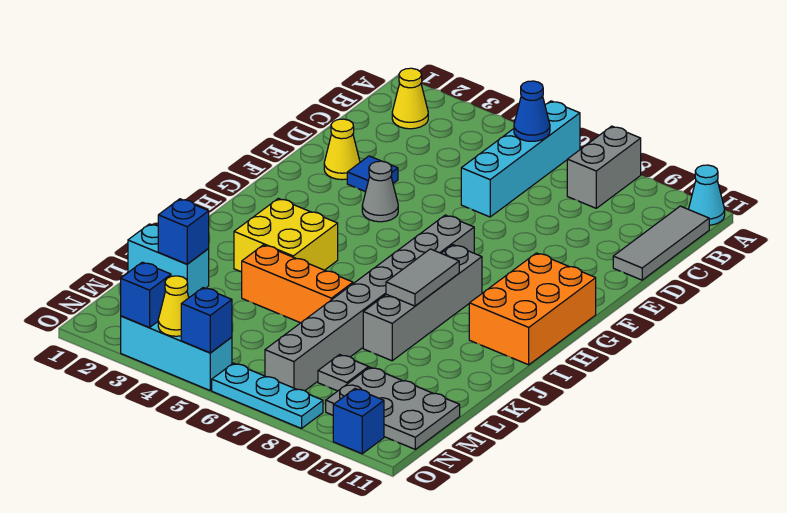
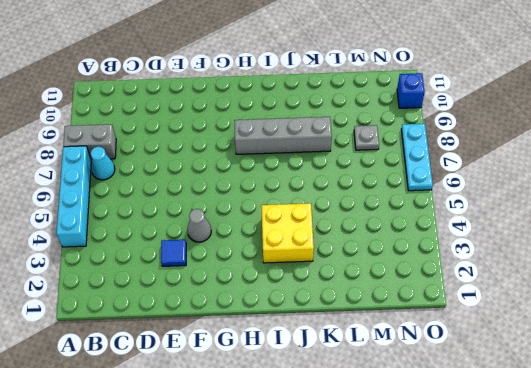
cyan 1x4 brick [56,146,91,247] -> cyan 1x4 brick turned to [461,101,580,217]
cyan 1x1 cone [91,147,115,180] -> cyan 1x1 cone moved to [689,165,725,225]
none -> yellow 1x1 cone [392,68,428,129]
none -> grey 1x3 tile [613,206,709,280]
none -> yellow 1x1 cone [324,119,360,180]

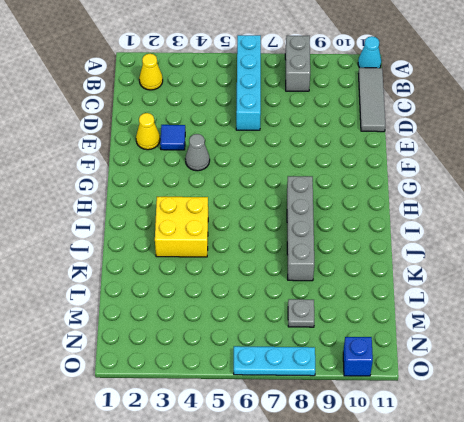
none -> grey 1x8 brick [265,215,474,391]
none -> orange 2x3 brick [469,253,596,365]
none -> orange 1x3 brick [242,245,353,323]

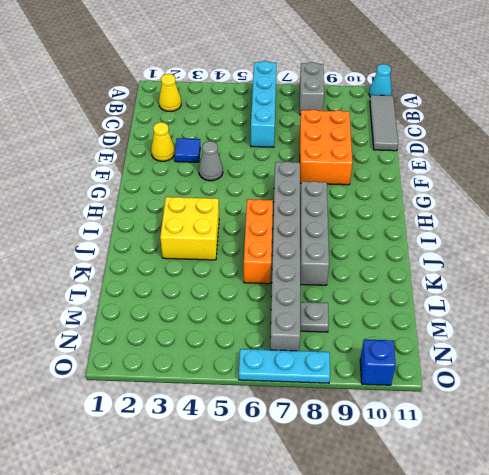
orange 2x3 brick [300,110,352,185] -> orange 2x3 brick moved to [469,253,596,365]
orange 1x3 brick [244,199,273,284] -> orange 1x3 brick turned to [242,245,353,323]
none -> cyan 1x2 brick [128,224,209,297]
none -> grey 2x3 plate [326,367,460,449]
none -> cyan 1x3 brick [121,316,232,390]

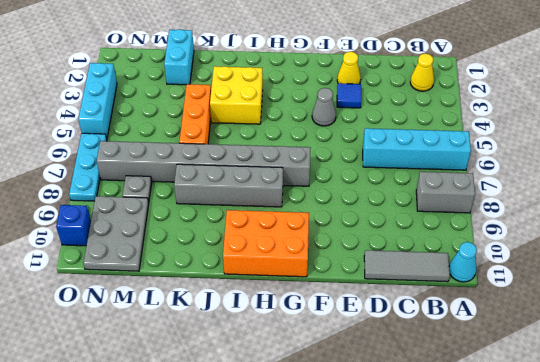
none -> blue 1x1 cone [514,81,550,141]
none -> grey 1x2 tile [386,249,459,306]
none -> blue 1x1 brick [158,199,209,264]

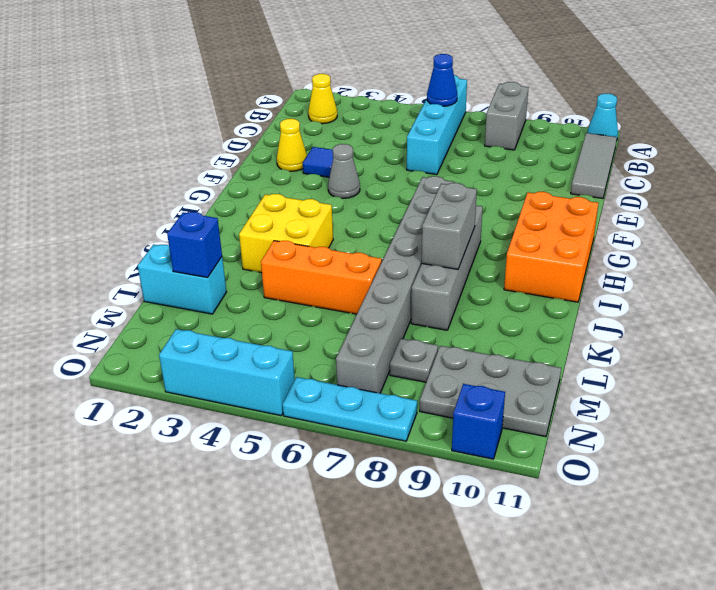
grey 1x2 brick [422,183,477,269] -> grey 1x2 tile [386,249,459,306]
none -> blue 1x1 brick [121,262,171,328]
none -> yellow 1x1 cone [158,276,189,336]
none -> blue 1x1 brick [181,288,232,353]

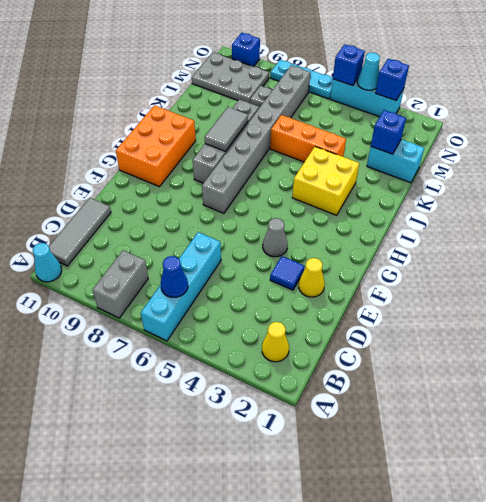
cyan 1x1 cone [357,53,380,90] -> yellow 1x1 cone [158,276,189,336]

